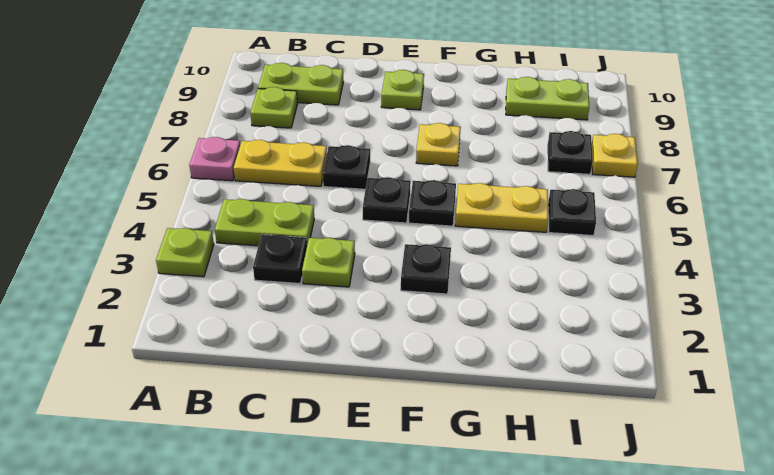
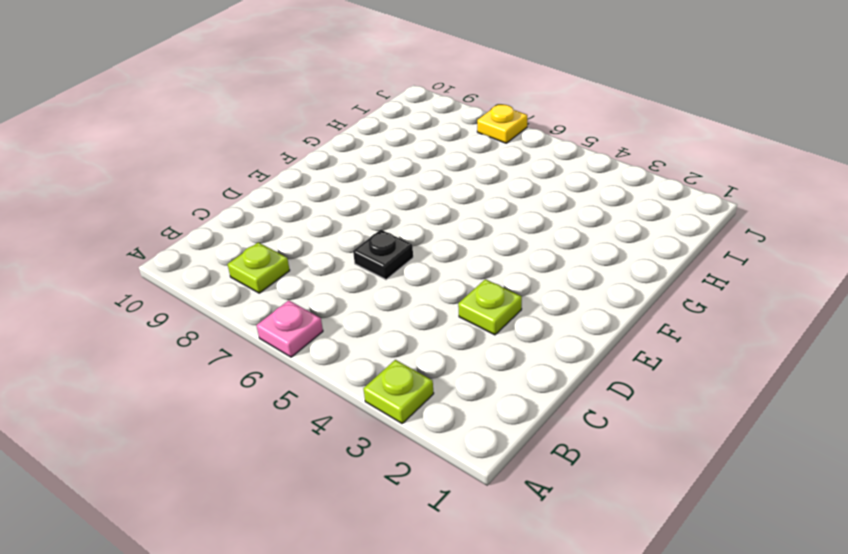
none -> lime 1x2 plate [215,199,314,246]
none -> yellow 1x2 plate [234,140,327,186]
none -> lime 1x2 plate [258,63,344,105]

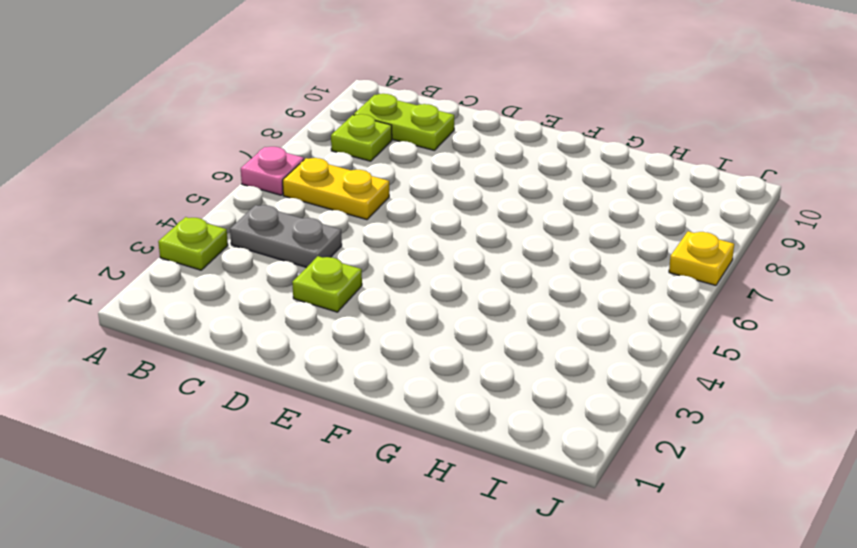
grey 1x2 plate [230,205,342,268] -> lime 1x2 plate [215,199,314,246]
none -> black 1x1 plate [253,235,307,284]
none -> black 1x1 plate [323,145,370,189]
none -> black 1x1 plate [363,177,411,223]

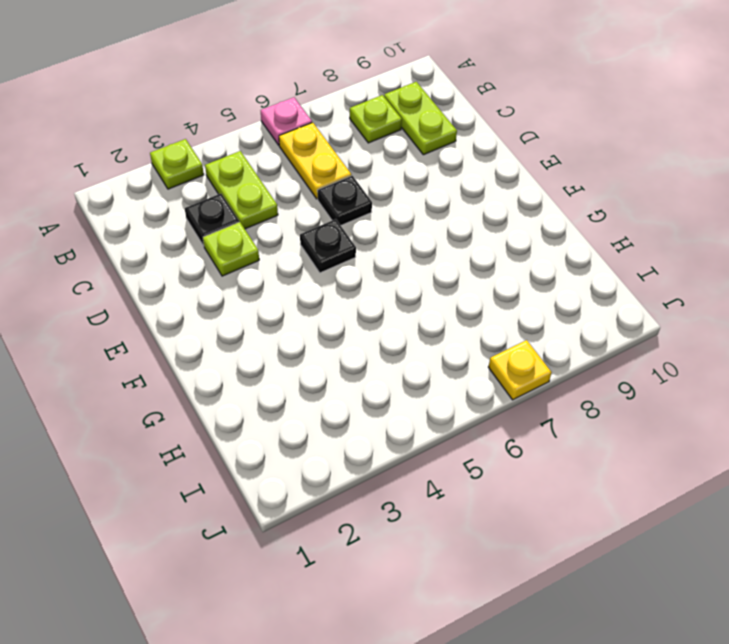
none -> lime 1x1 plate [381,70,424,110]
none -> black 1x1 plate [401,244,451,294]
none -> black 1x1 plate [409,180,456,226]

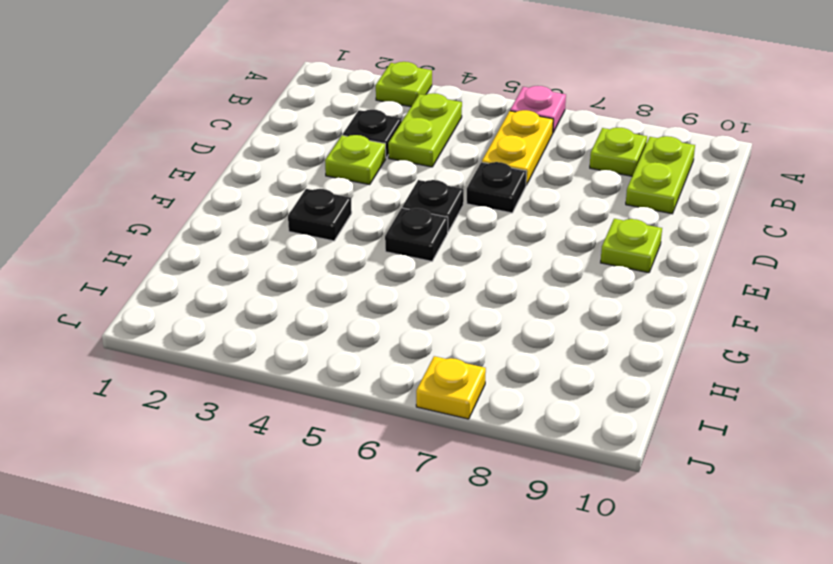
none -> yellow 1x1 plate [416,123,461,166]
none -> yellow 1x2 plate [455,183,548,232]
none -> lime 1x2 plate [506,77,589,120]

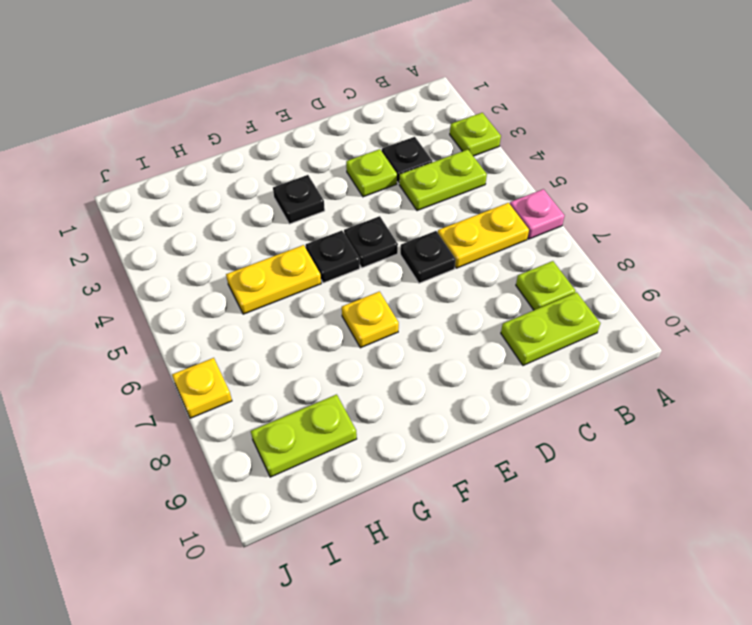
none -> lime 1x1 plate [381,70,424,110]
none -> black 1x1 plate [548,189,596,236]
none -> black 1x1 plate [548,131,593,174]

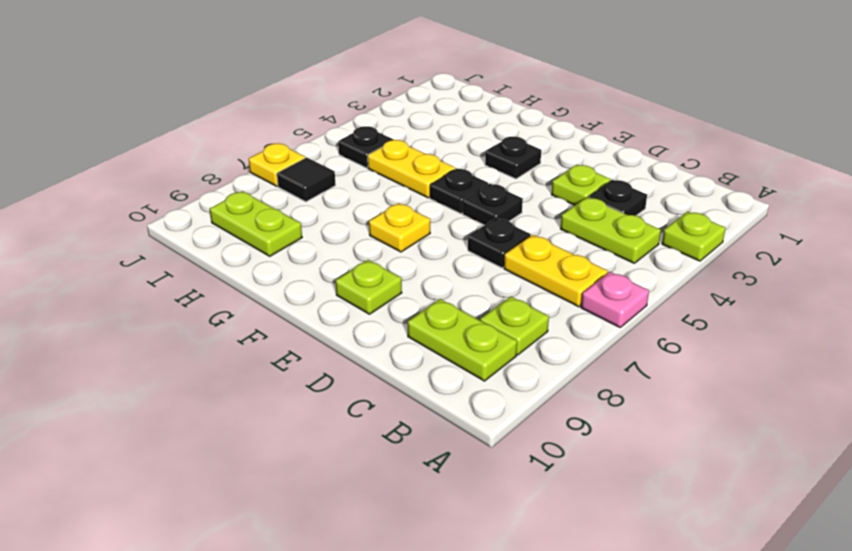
black 1x1 tile [277,158,335,202] -> black 1x1 plate [548,131,593,174]

